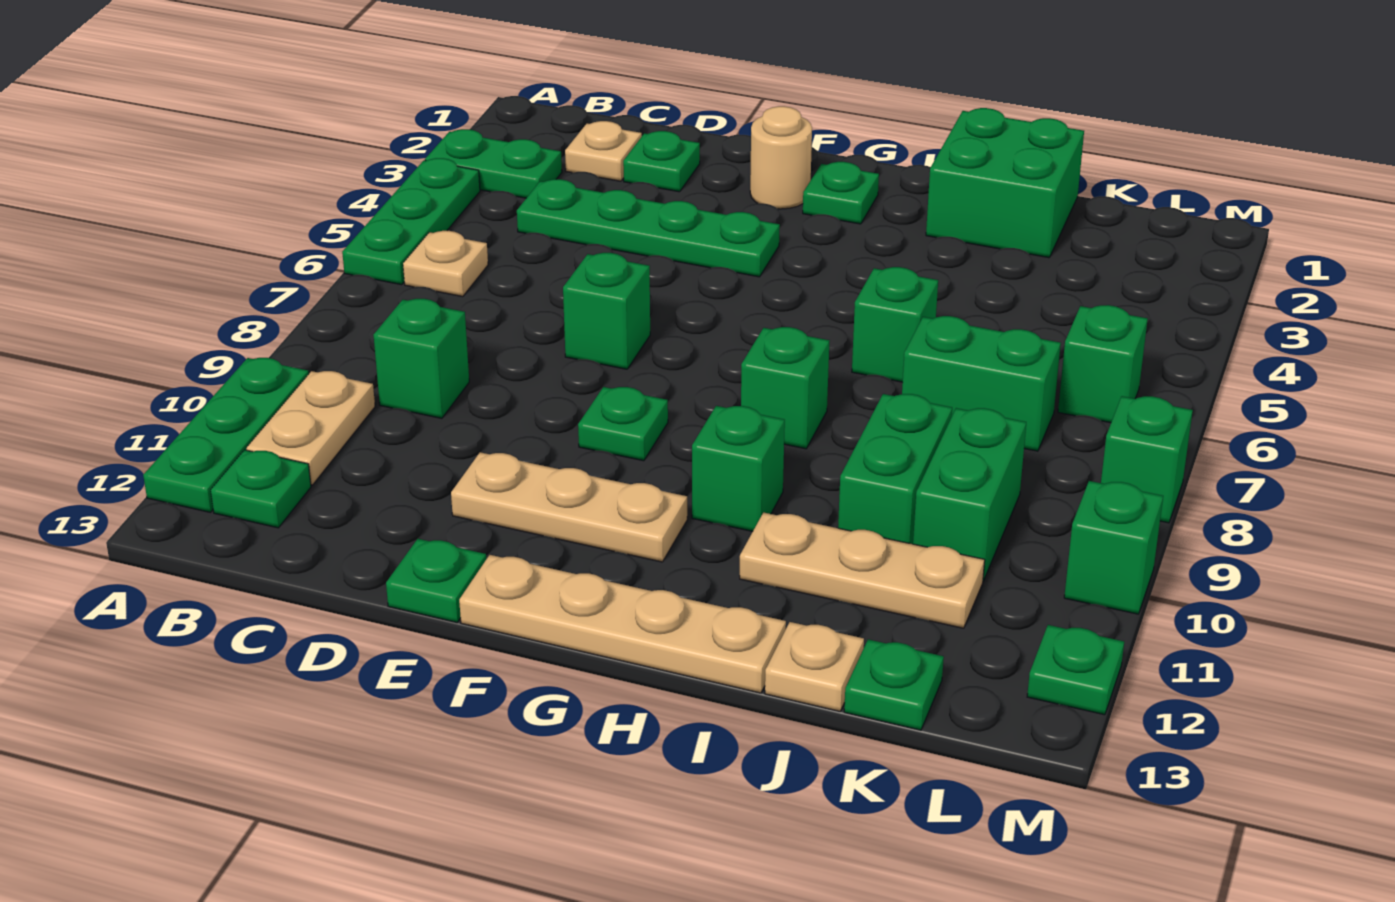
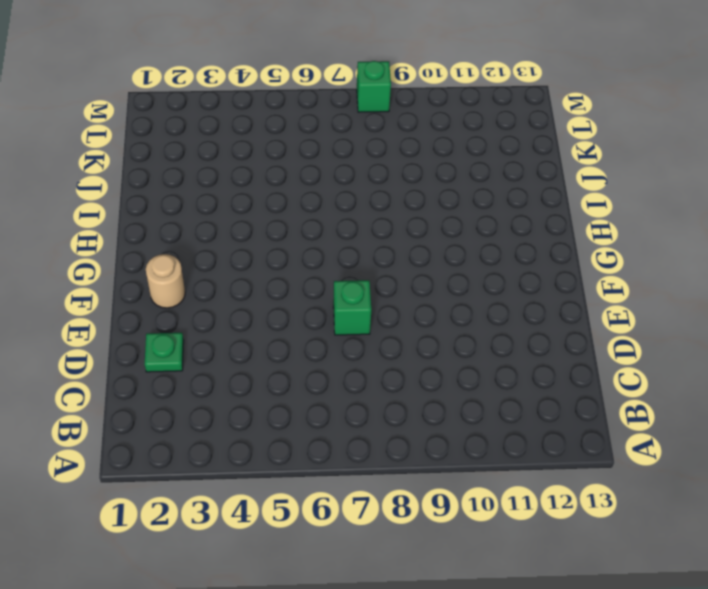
none -> green 1x2 plate [425,129,562,198]
none -> green 1x3 plate [342,158,480,285]
none -> green 1x3 plate [143,358,309,512]
none -> tan 1x1 plate [403,231,488,297]

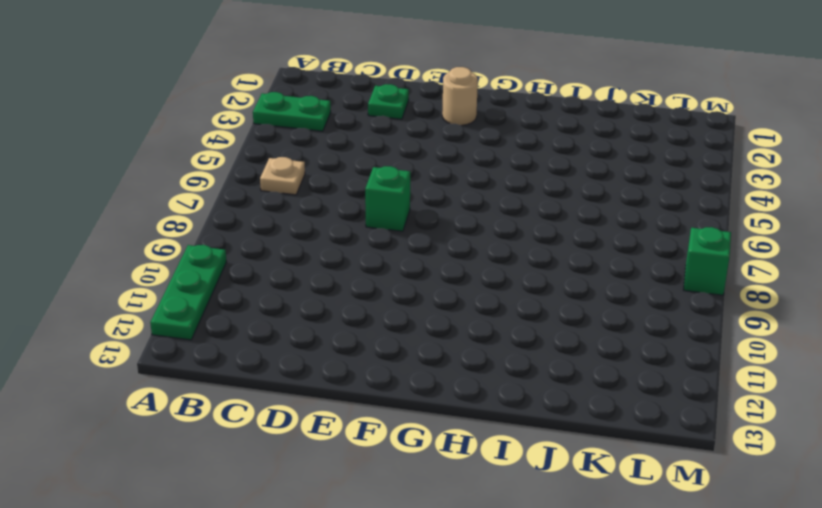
none -> green 1x3 plate [342,158,480,285]
none -> tan 1x2 plate [246,371,375,485]
none -> green 1x1 plate [211,450,311,528]
none -> tan 1x1 plate [565,121,642,181]

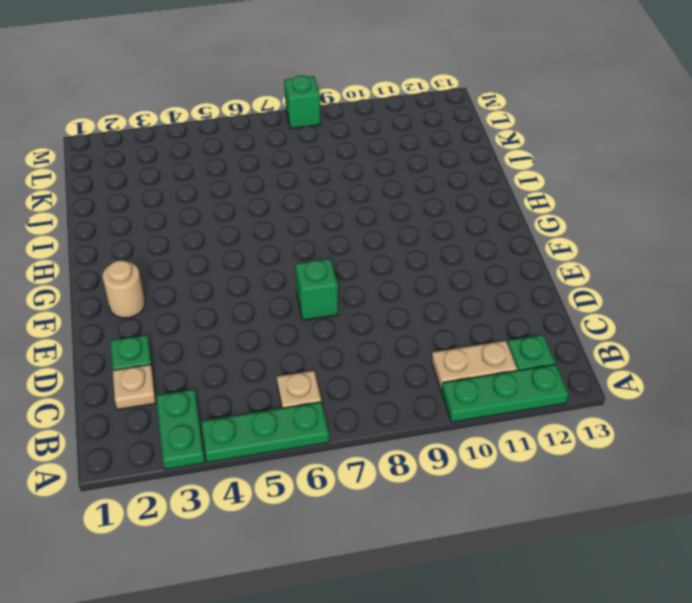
none -> green 1x4 plate [517,179,780,277]
none -> green 1x1 brick [374,299,469,418]
none -> tan 1x3 plate [451,452,687,562]
none -> green 1x1 plate [386,539,486,622]

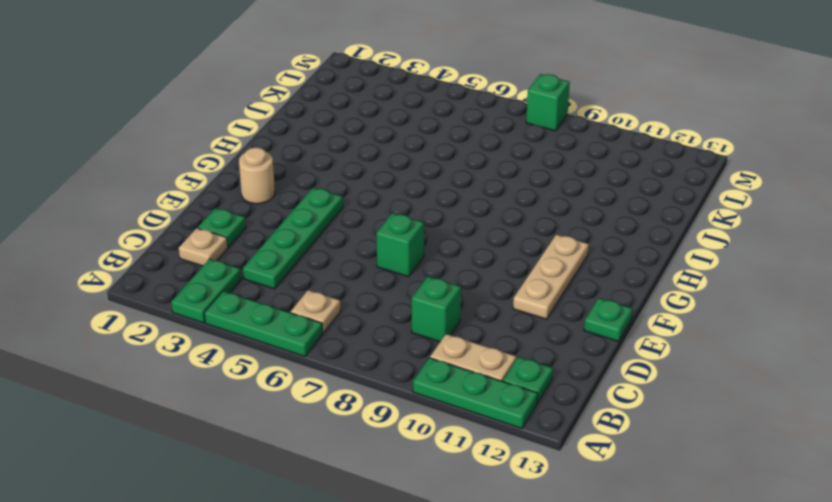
none -> green 1x1 plate [578,387,668,461]
none -> tan 1x4 plate [459,555,786,693]
none -> green 1x1 plate [803,162,879,224]
none -> green 1x1 brick [741,327,829,449]

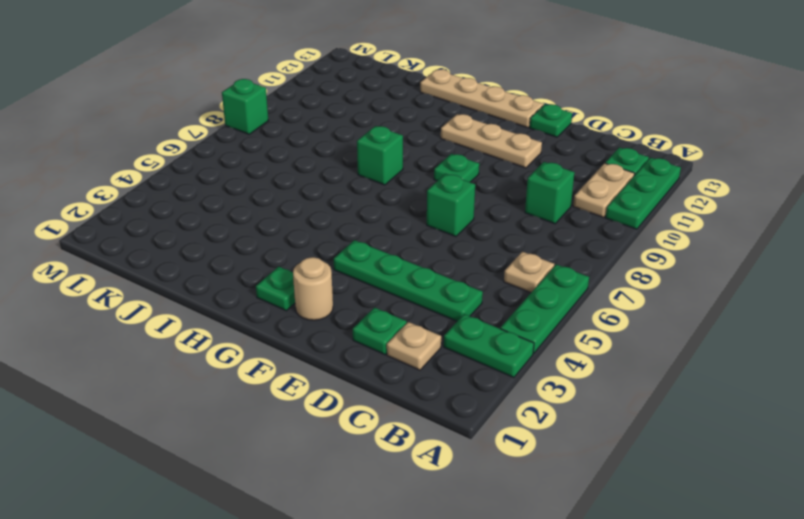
none -> green 1x1 brick [692,406,785,531]
none -> green 2x2 brick [926,108,1084,258]
none -> green 1x1 brick [852,267,938,382]
none -> tan 1x3 plate [740,513,985,628]

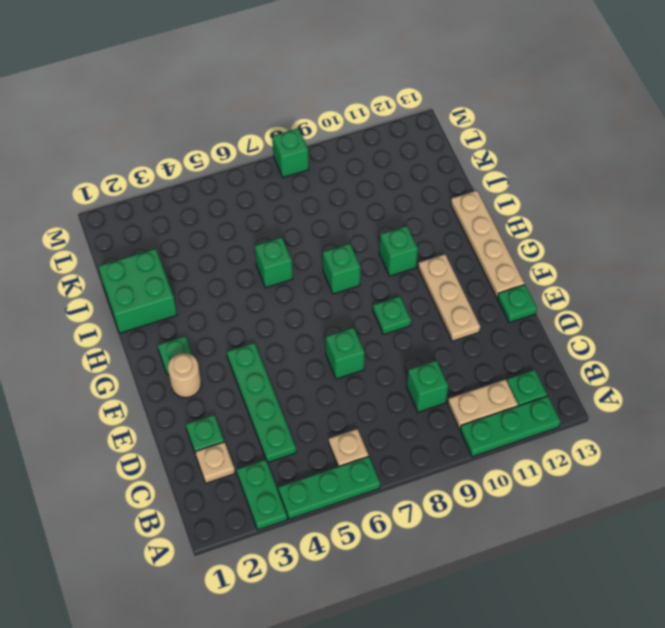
none -> tan 1x3 plate [740,513,985,628]
none -> green 1x2 brick [902,316,1061,451]
none -> green 1x2 brick [838,394,952,544]
none -> tan 1x1 plate [765,622,864,711]

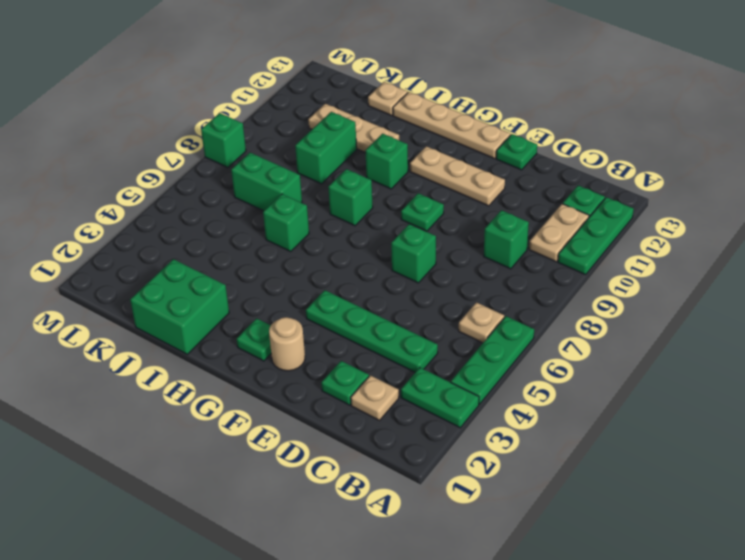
none -> green 1x2 brick [913,408,1026,581]
none -> green 1x1 plate [844,639,944,730]
none -> green 1x1 brick [1058,305,1148,423]
none -> green 1x1 brick [1064,481,1163,614]

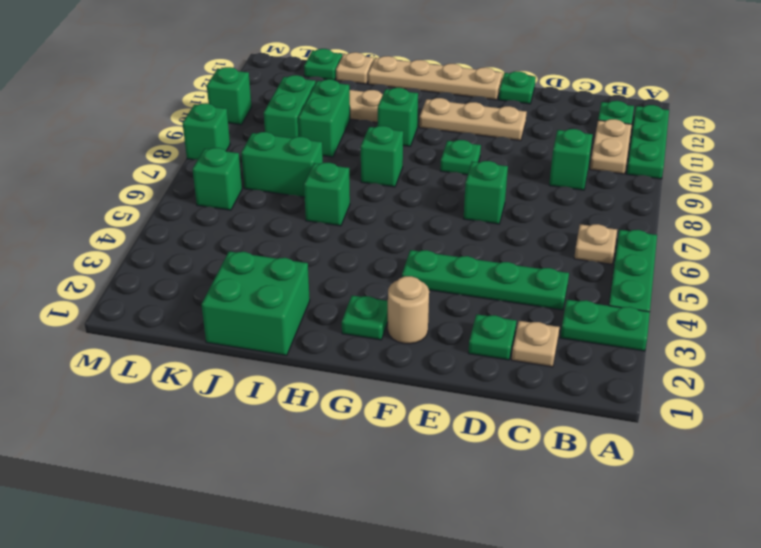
none -> green 1x1 plate [1027,625,1124,715]

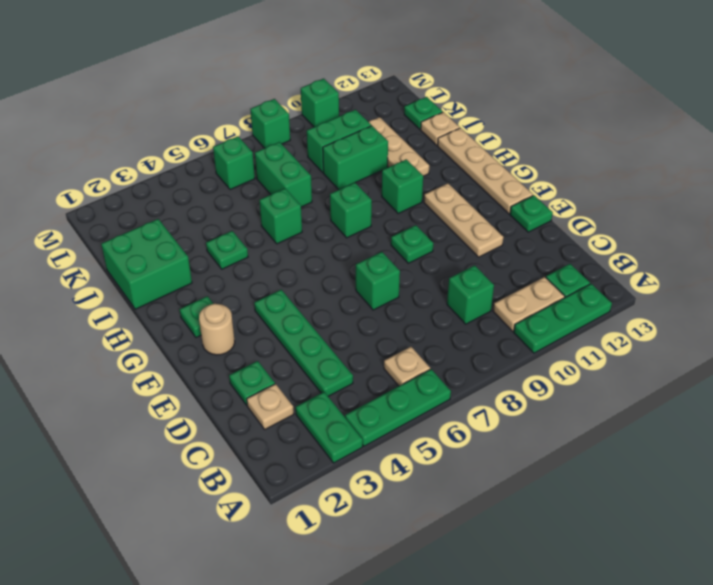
green 1x1 plate [206,231,248,269] -> green 1x1 plate moved to [1027,625,1124,715]

